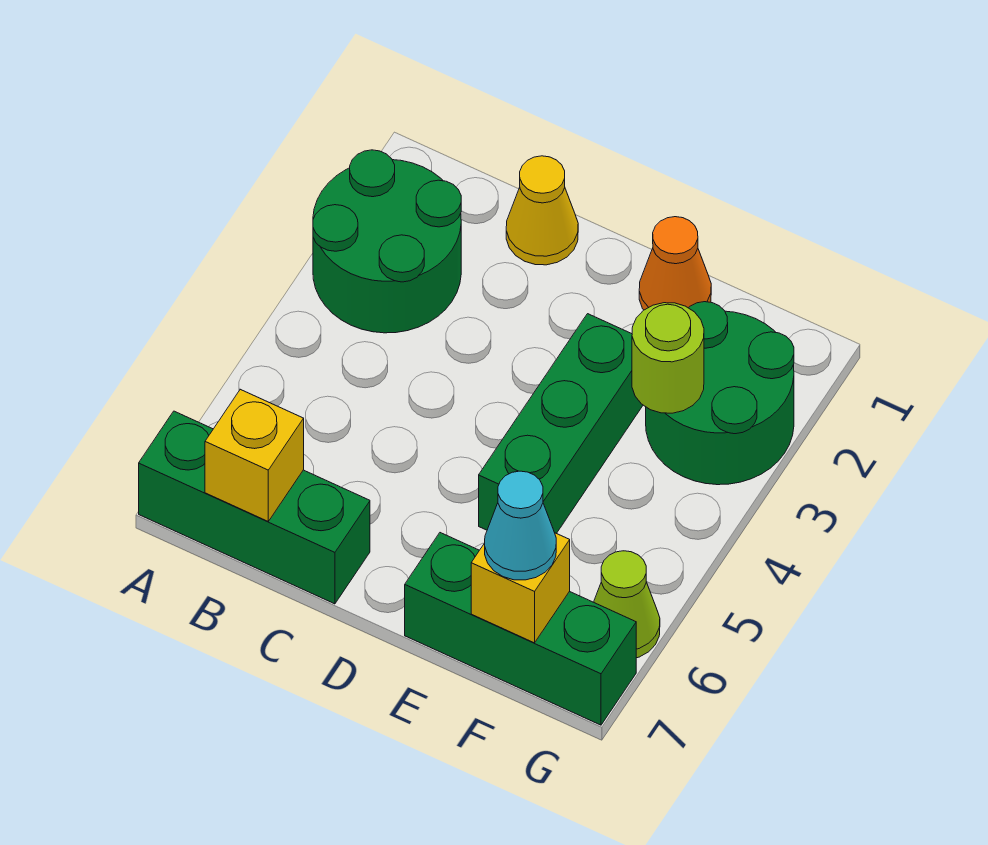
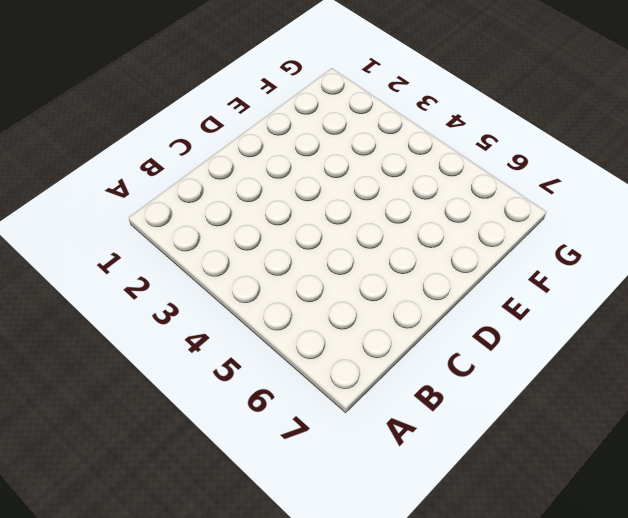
none -> green 2x2 round brick [313,150,461,333]
none -> green 1x3 brick [139,411,370,604]
none -> yellow 1x1 cone [506,156,578,265]

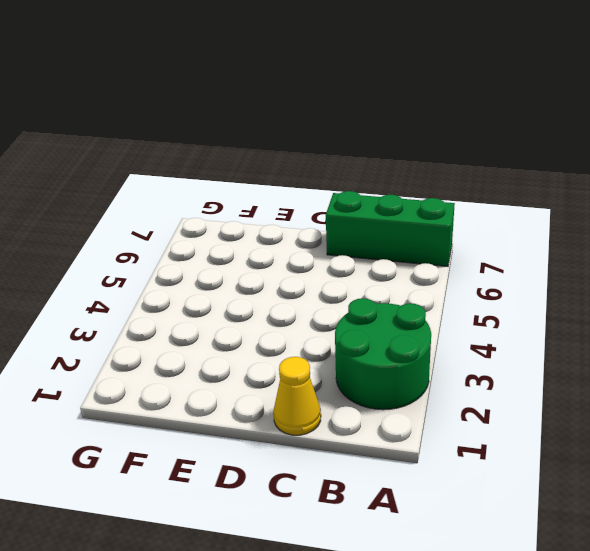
none -> orange 1x1 cone [639,217,711,310]
none -> green 1x3 brick [479,314,643,533]
none -> green 1x3 brick [405,533,636,725]

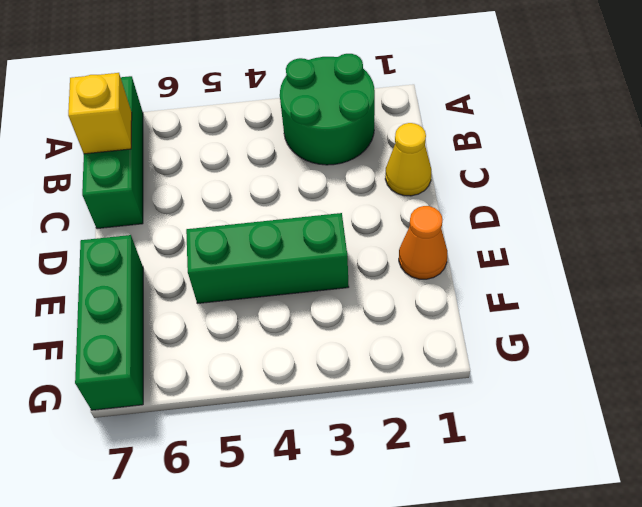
none -> green 2x2 round brick [646,302,794,485]
none -> lime 1x1 cone [594,551,660,658]
none -> lime 1x1 round brick [632,303,704,413]

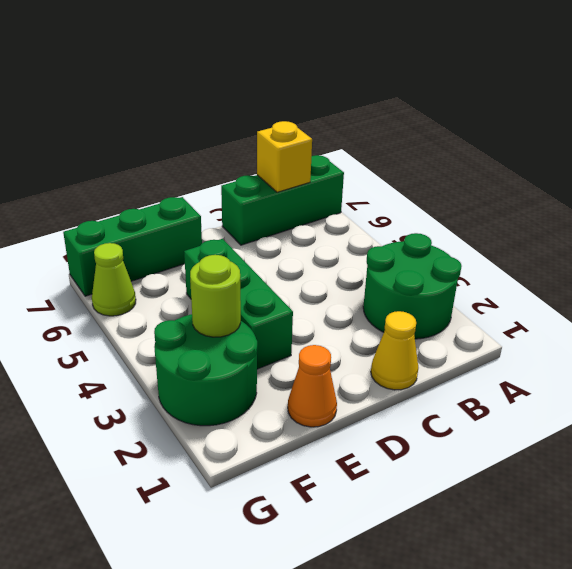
none -> yellow 1x1 brick [471,533,570,643]
none -> cyan 1x1 cone [485,471,556,580]

